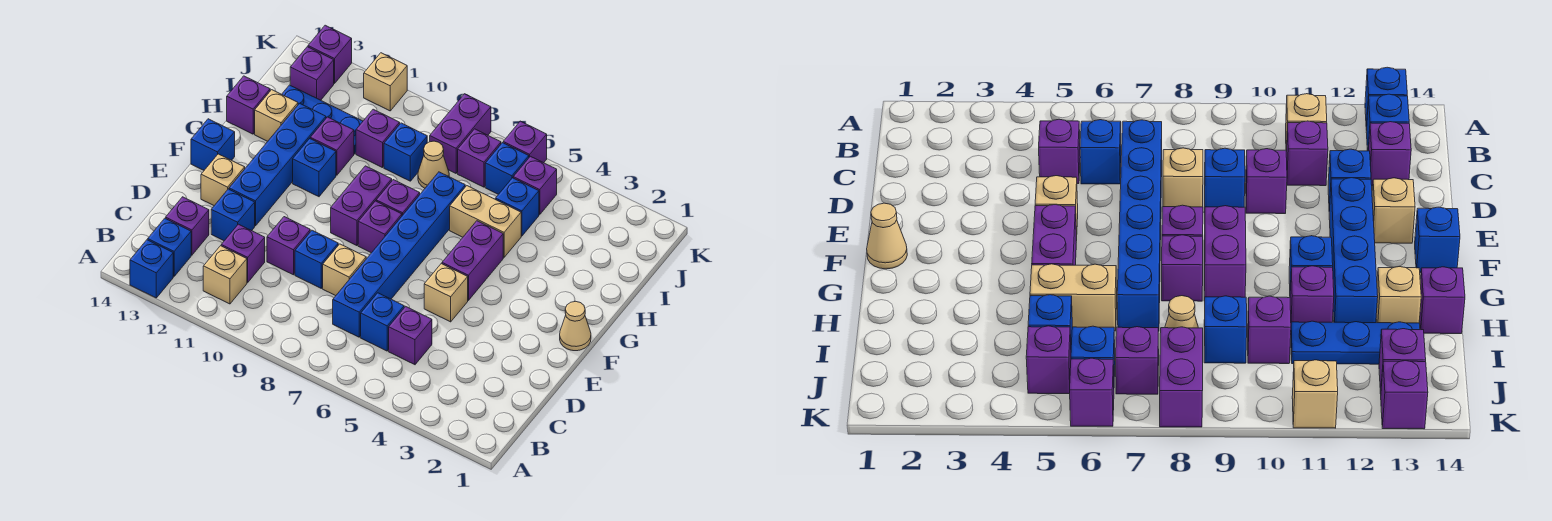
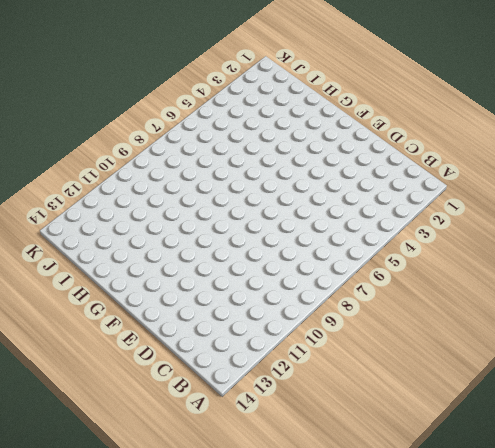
none -> blue 1x1 brick [130,240,173,298]
none -> tan 1x1 brick [203,246,247,304]
none -> blue 1x1 brick [148,218,191,276]
none -> purple 1x1 brick [389,306,432,365]

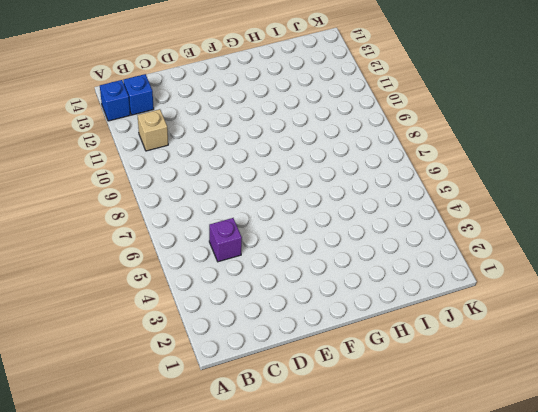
none -> blue 1x1 brick [361,293,404,351]
none -> blue 1x6 brick [333,172,465,337]
none -> purple 1x1 brick [221,224,265,282]
none -> purple 1x1 brick [166,197,209,255]

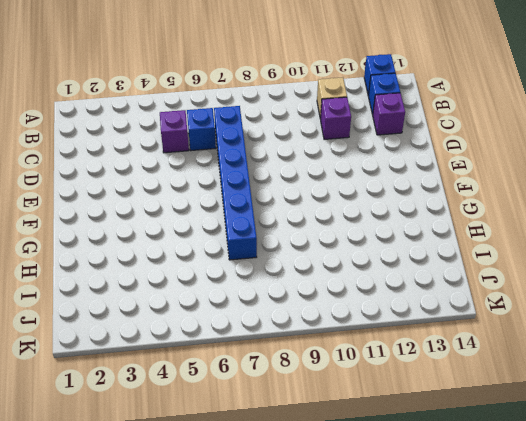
none -> tan 1x1 brick [323,244,366,296]
none -> blue 1x1 brick [295,230,338,288]
none -> purple 1x1 brick [267,217,310,275]
none -> blue 1x1 brick [211,189,255,241]

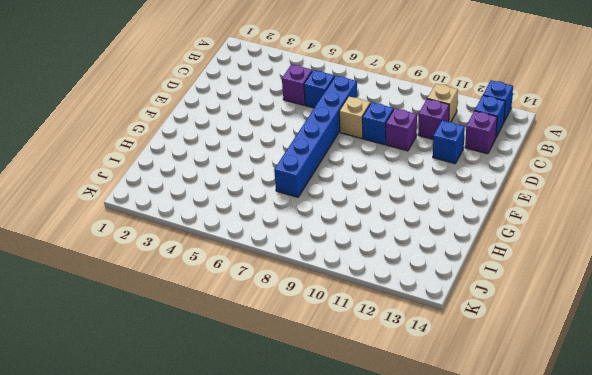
none -> tan 1x1 brick [424,264,468,322]
none -> blue 1x4 brick [229,103,326,226]
none -> tan 1x1 brick [201,154,245,205]
none -> tan 1x1 cone [560,301,591,351]

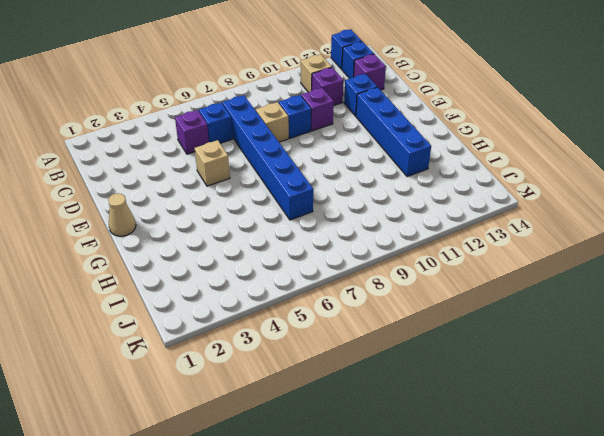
none -> tan 1x1 brick [201,154,245,205]
none -> purple 1x2 brick [442,221,503,300]
none -> purple 1x1 brick [358,201,402,253]
none -> purple 1x2 brick [331,166,392,246]

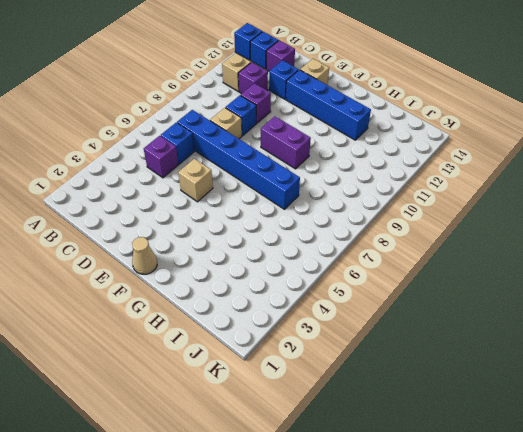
none -> purple 1x2 brick [442,221,503,300]
none -> purple 1x1 brick [358,201,402,253]
none -> blue 1x1 brick [191,119,235,170]
none -> purple 1x1 brick [376,180,420,215]

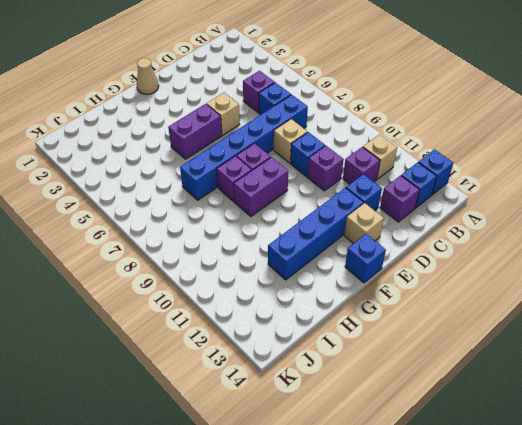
none -> blue 1x1 brick [293,139,336,197]
none -> tan 1x2 brick [450,186,521,257]
none -> purple 1x1 brick [310,117,354,175]
none -> tan 1x1 brick [255,90,298,141]

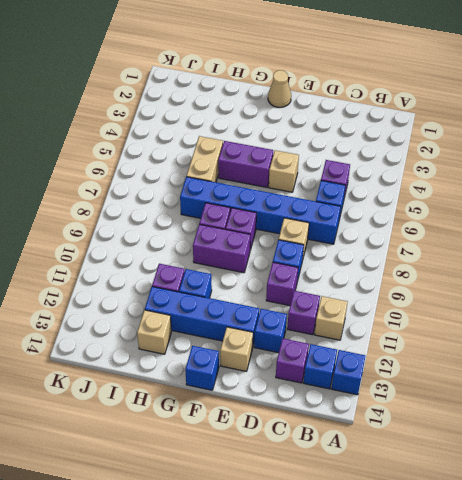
none -> purple 1x1 brick [227,76,270,134]
none -> blue 1x1 brick [495,178,539,236]
none -> tan 1x1 cone [418,141,449,188]
none -> blue 1x1 brick [384,123,427,181]

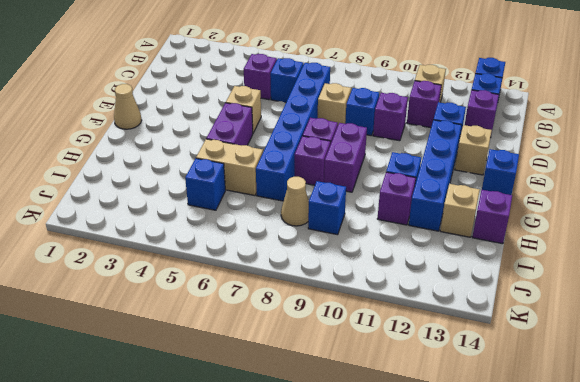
none -> purple 1x1 brick [356,109,400,168]
none -> blue 1x3 plate [282,85,363,154]
none -> purple 1x1 brick [513,156,557,215]
none -> blue 1x1 brick [485,143,529,194]

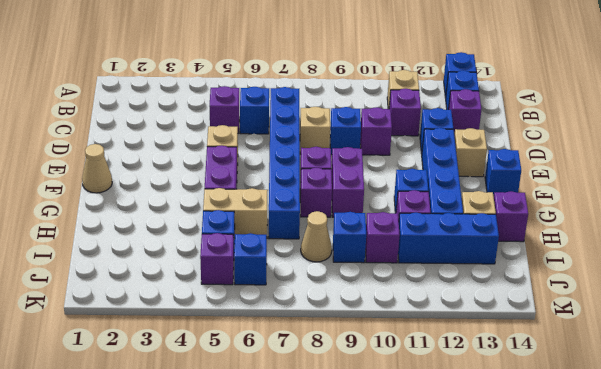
blue 1x3 brick [398,212,499,264] -> blue 1x3 plate [282,85,363,154]
none -> purple 1x1 brick [458,129,501,187]
none -> purple 1x2 brick [430,94,491,173]
none -> purple 1x1 brick [290,47,334,100]
none -> purple 1x1 brick [503,121,547,163]

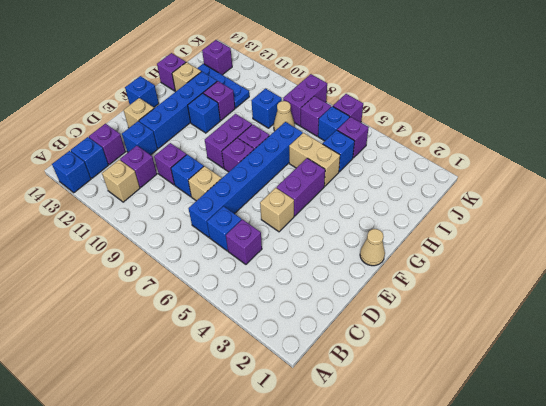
none -> purple 1x1 brick [356,109,400,168]
none -> tan 1x1 brick [364,53,407,111]
none -> purple 1x1 brick [308,25,352,84]

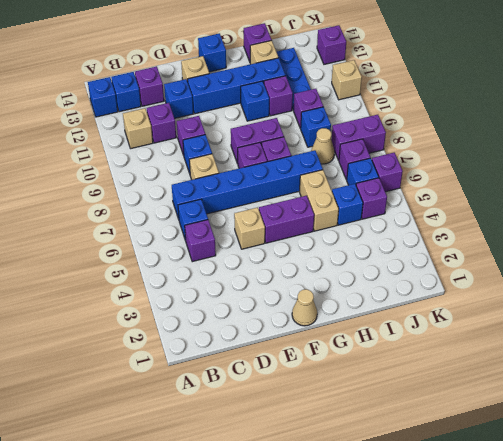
none -> purple 1x1 brick [290,47,334,100]

